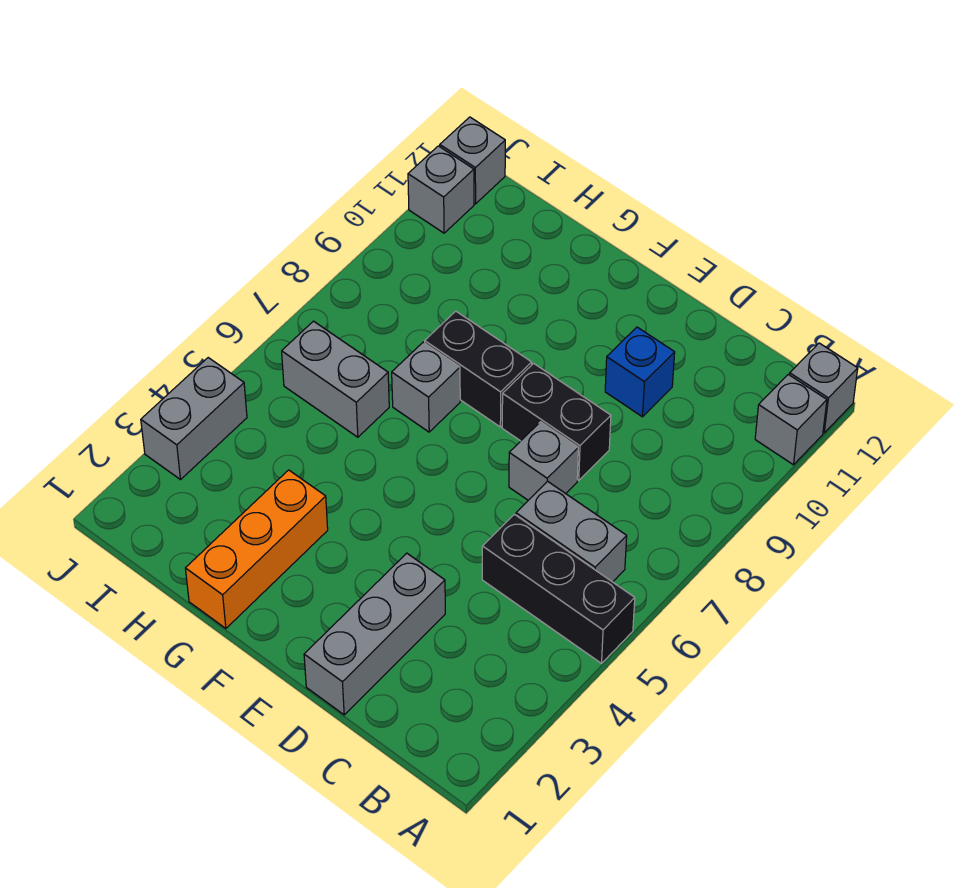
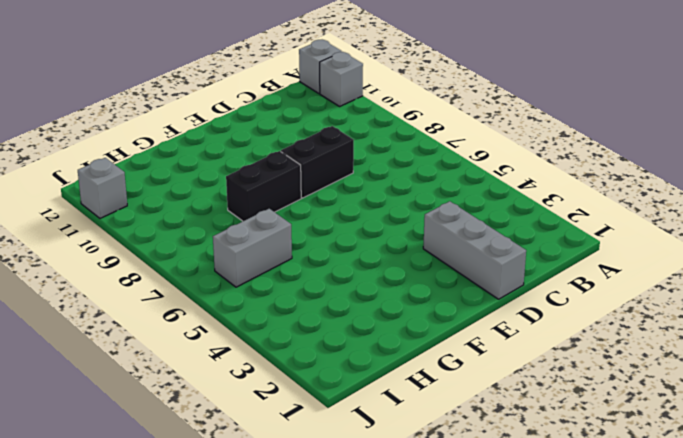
none -> black 1x3 brick [482,515,635,663]
none -> grey 1x2 brick [516,481,627,582]
none -> grey 1x1 brick [509,422,578,500]

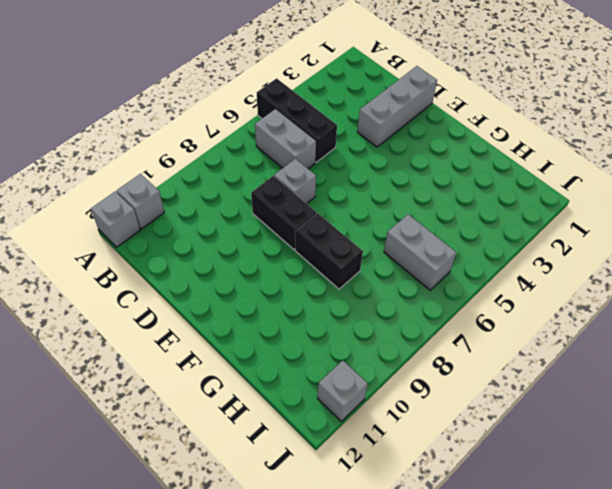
none -> blue 1x1 brick [605,327,675,417]
none -> orange 1x3 brick [185,470,328,628]
none -> grey 1x1 brick [392,342,460,432]

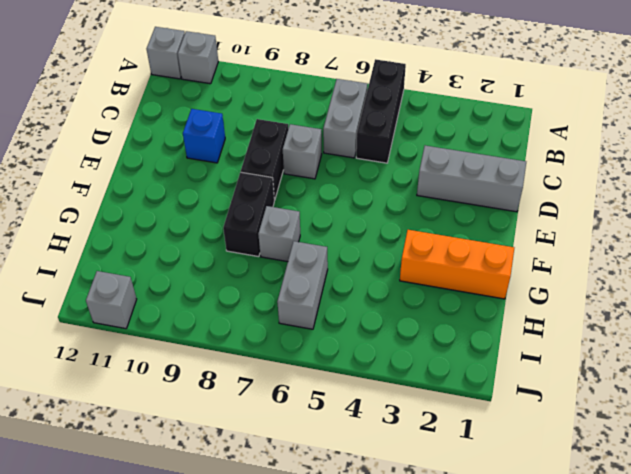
none -> grey 1x2 brick [141,358,247,480]
none -> grey 1x1 brick [440,117,505,204]

